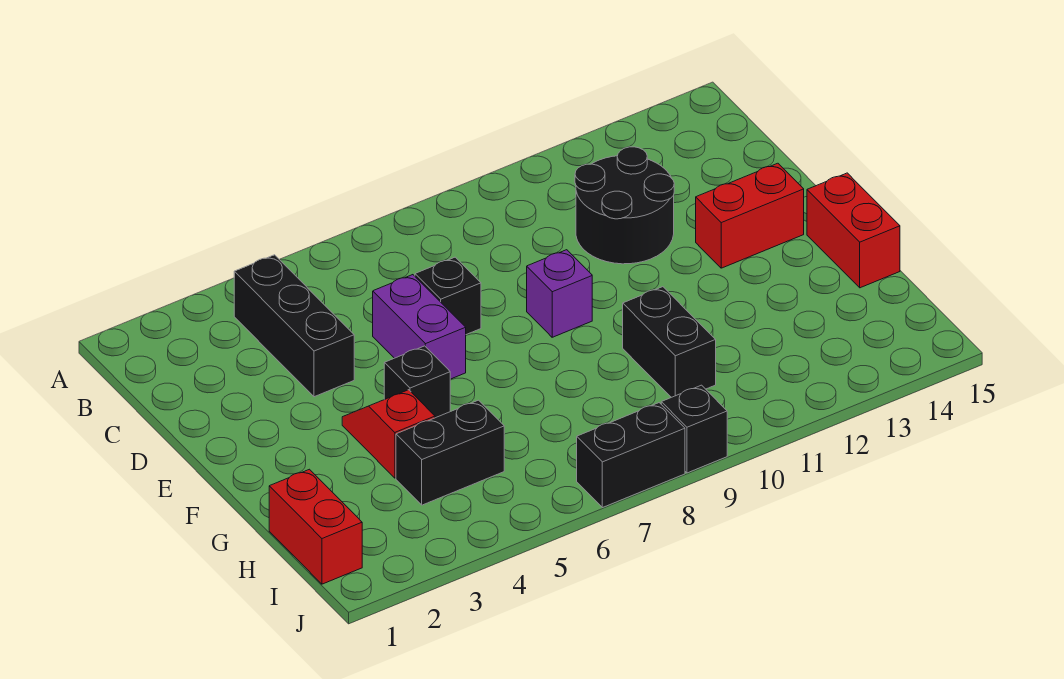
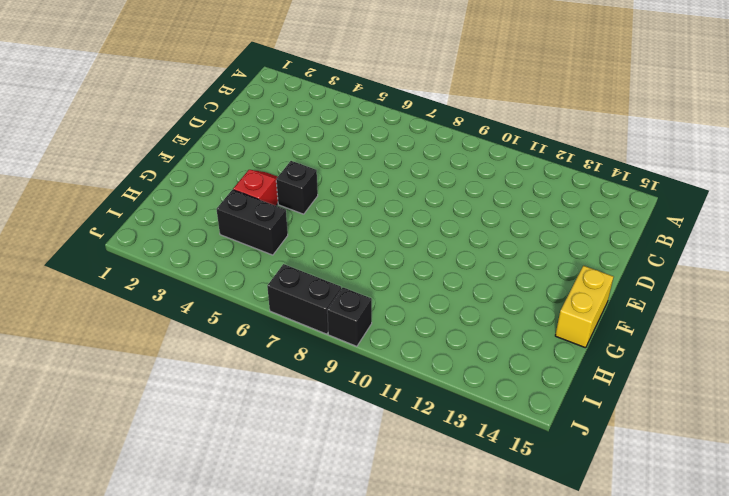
yellow 1x2 brick [555,266,613,348] -> red 1x2 brick [807,173,900,288]
none -> black 1x3 brick [234,255,354,397]
none -> black 2x2 round brick [575,147,674,264]
none -> purple 1x2 brick [373,275,466,379]

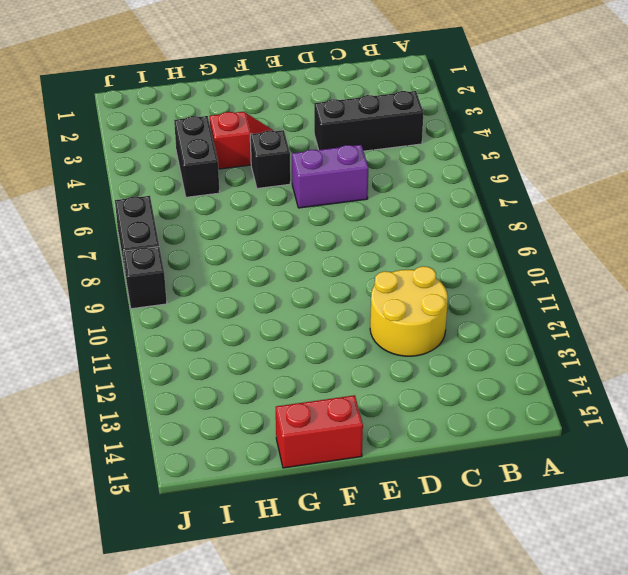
yellow 2x2 round brick [370,266,448,356] -> black 2x2 round brick [575,147,674,264]
none -> black 1x1 brick [415,257,481,335]
none -> purple 1x1 brick [527,250,592,337]
none -> red 1x2 brick [696,163,804,268]

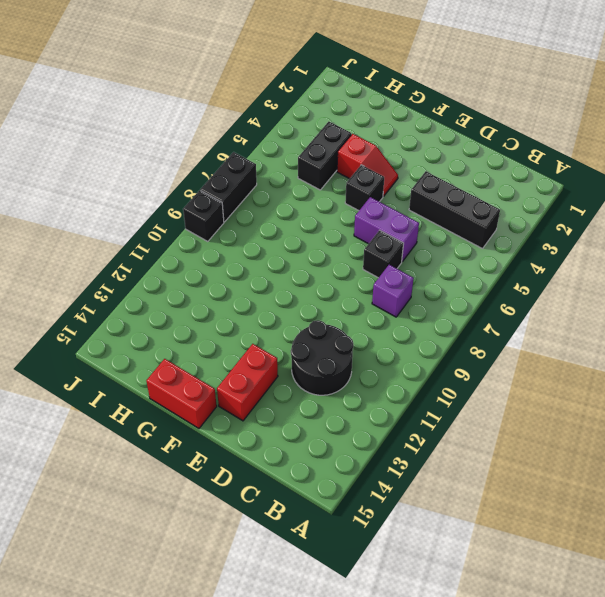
purple 1x1 brick [372,265,414,317] -> purple 1x1 brick moved to [527,250,592,337]
none -> black 1x2 brick [623,287,716,397]
none -> red 1x2 brick [269,469,362,584]

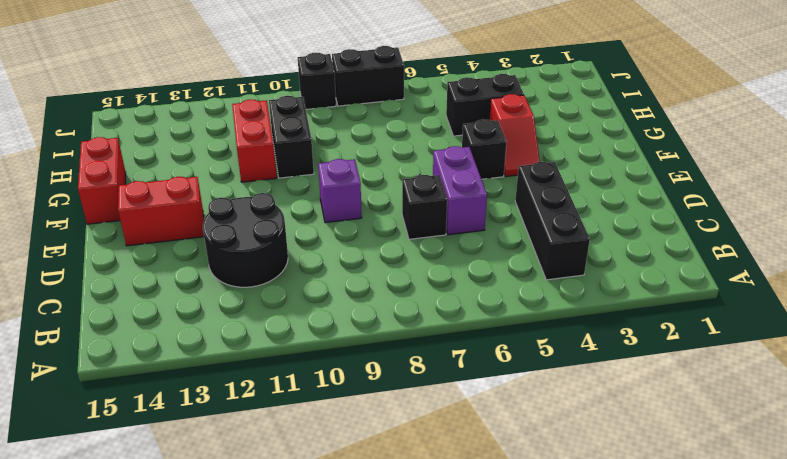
red 1x2 brick [232,99,277,182] -> red 1x2 brick moved to [269,469,362,584]

